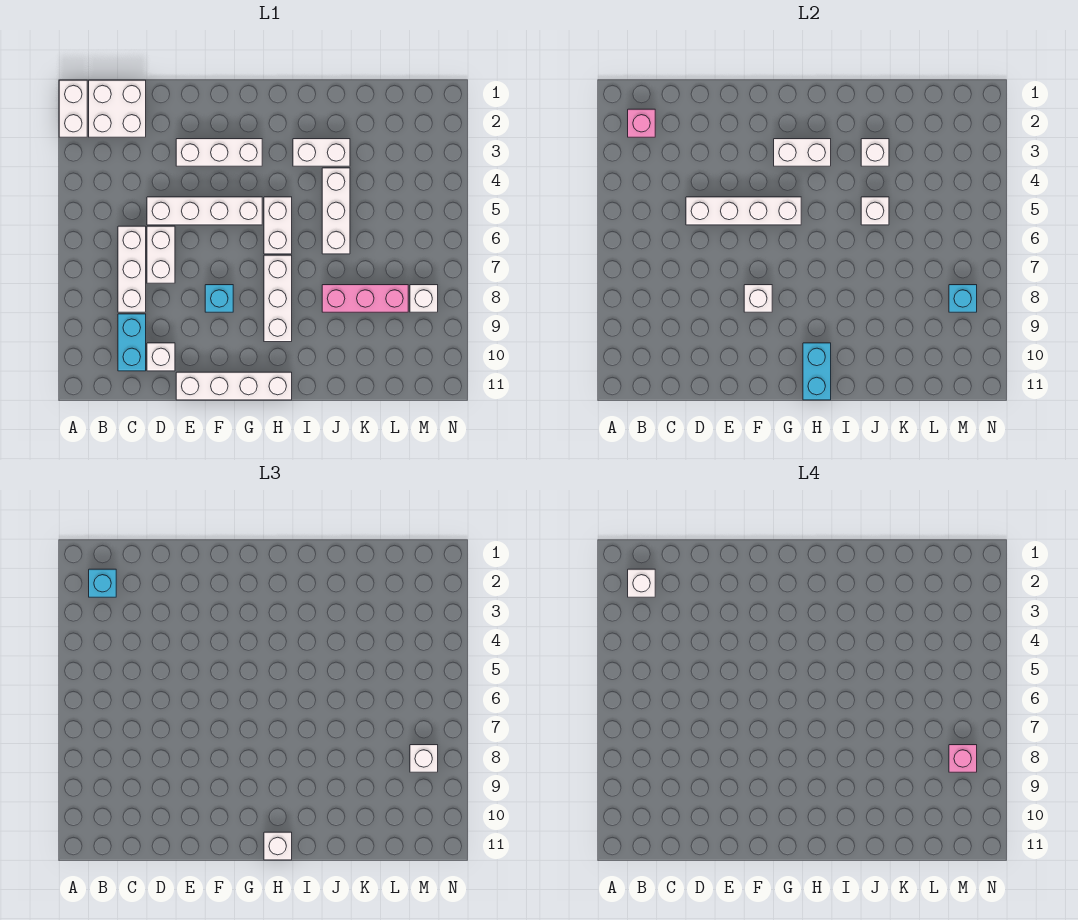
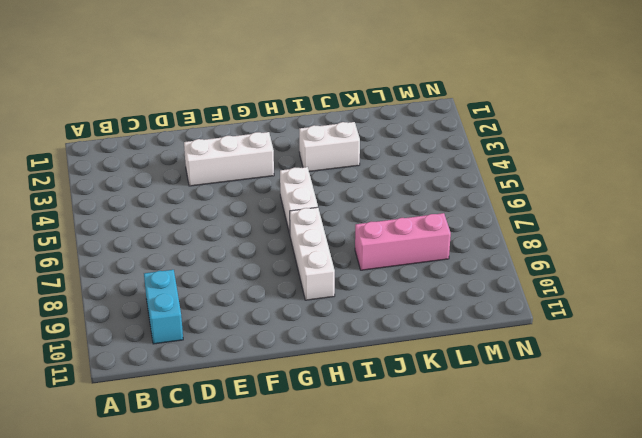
none -> white 1x2 brick [59,80,87,137]
none -> white 2x2 brick [89,80,146,137]
none -> white 1x3 brick [118,226,146,312]

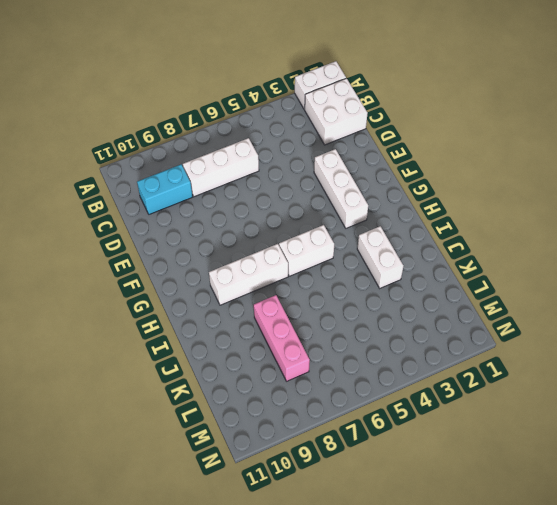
none -> white 1x4 brick [147,197,262,225]
none -> white 1x2 brick [147,226,175,283]
none -> white 1x1 brick [147,343,175,371]

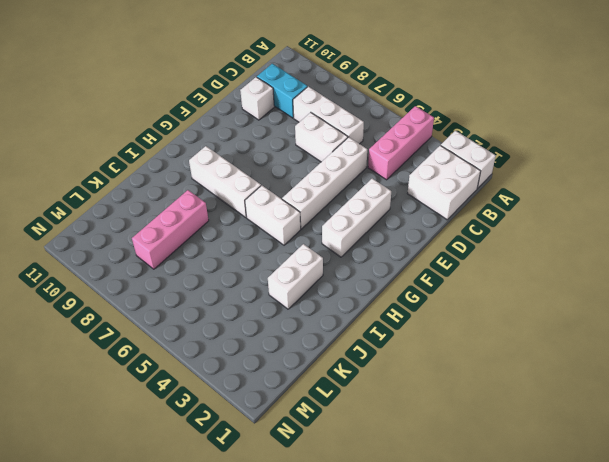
pink 1x3 brick [368,106,434,180] -> none
none -> white 1x4 brick [176,372,292,400]
none -> cyan 1x1 brick [205,285,233,312]
none -> white 1x3 brick [322,168,350,254]

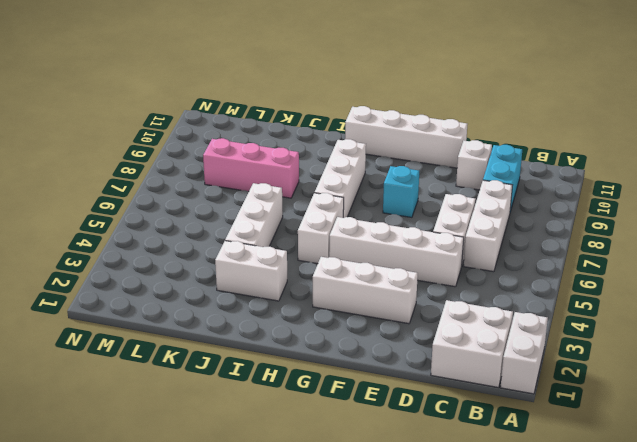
none -> white 1x1 brick [410,285,438,312]
none -> pink 1x1 brick [628,109,655,137]
none -> white 1x4 brick [686,197,801,225]

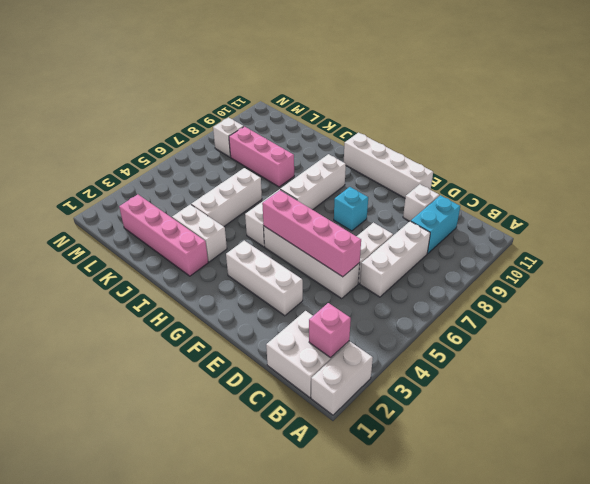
pink 1x4 brick [262,190,361,277] -> white 1x4 brick [686,197,801,225]
pink 1x4 brick [119,195,208,276] -> none
none -> white 1x1 brick [744,285,772,312]
none -> white 1x2 brick [774,139,831,166]
none -> cyan 1x2 brick [803,343,831,400]

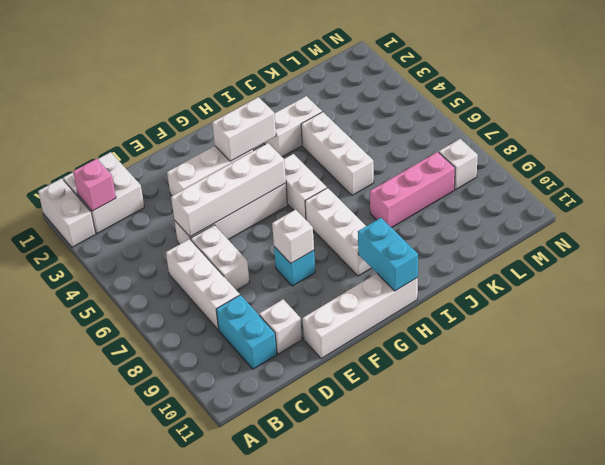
none -> white 1x1 brick [861,139,889,166]
none -> white 1x1 brick [861,197,889,225]
none -> cyan 1x1 brick [949,285,977,312]

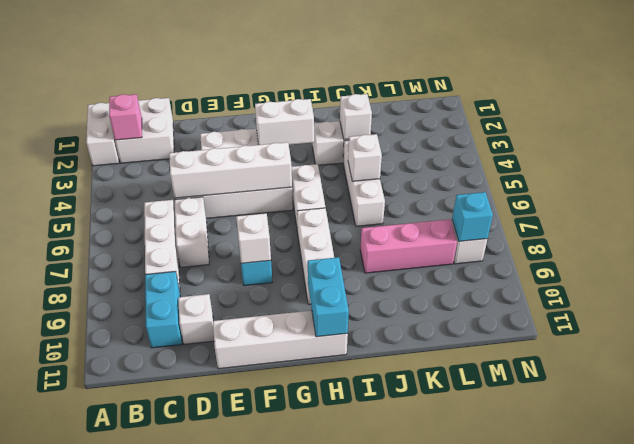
none -> cyan 1x1 brick [89,569,116,597]
none -> white 1x1 brick [264,832,292,860]
none -> white 1x1 brick [410,745,438,772]

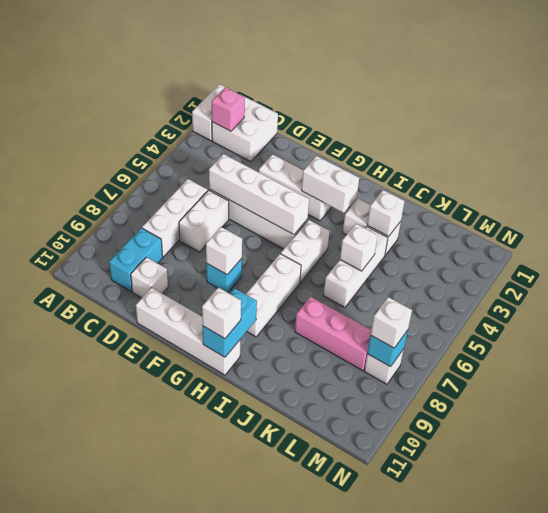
none -> cyan 1x1 brick [89,569,116,597]
none -> white 1x1 brick [628,569,655,597]
none -> pink 1x1 brick [949,745,977,772]

